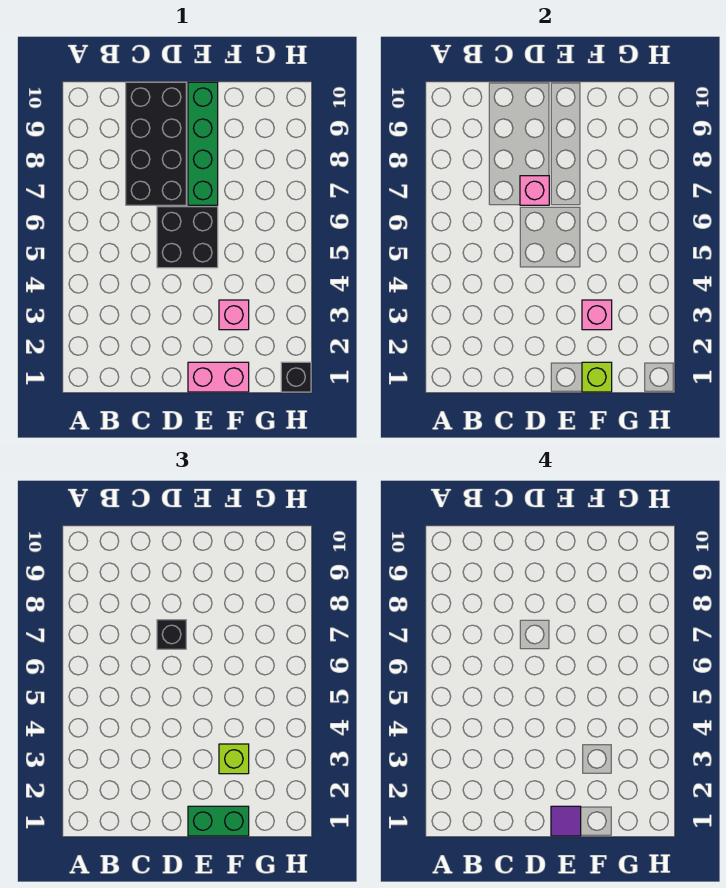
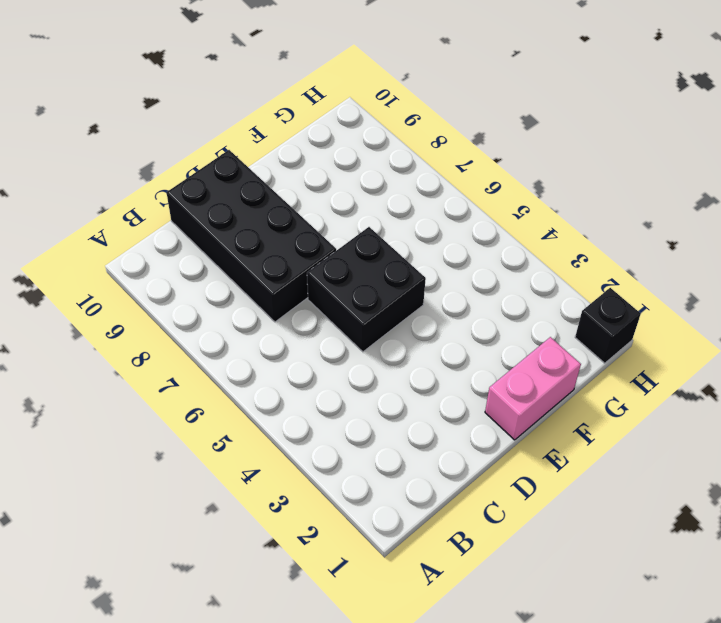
none -> green 1x4 brick [188,82,218,205]
none -> pink 1x1 brick [219,300,249,330]
none -> pink 1x1 brick [520,176,549,205]

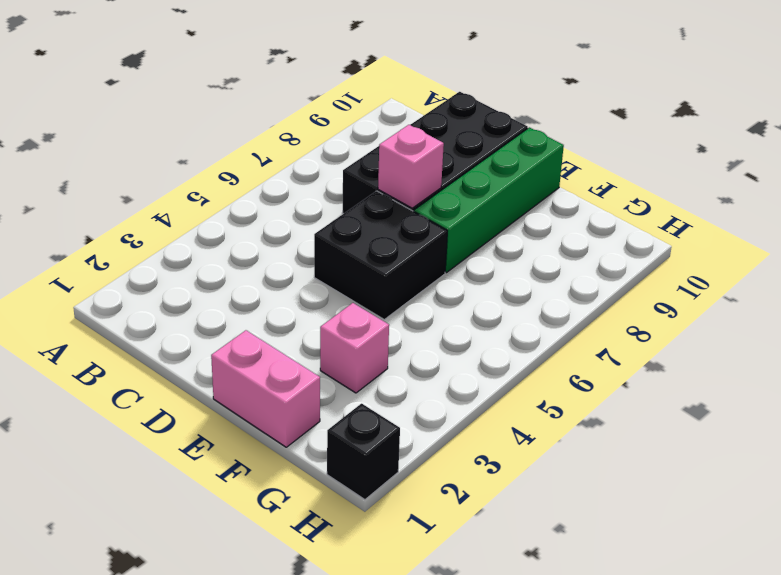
none -> lime 1x1 brick [582,362,612,392]
none -> pink 1x1 brick [582,300,612,330]
none -> black 1x1 brick [157,620,186,649]

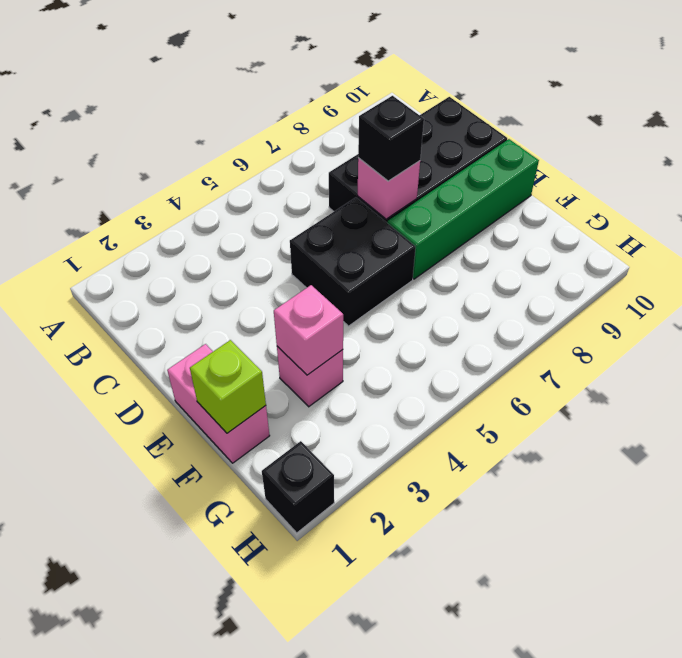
none -> green 1x2 brick [188,806,249,836]
none -> lime 1x1 brick [219,744,249,774]
none -> purple 1x1 tile [551,806,581,836]

